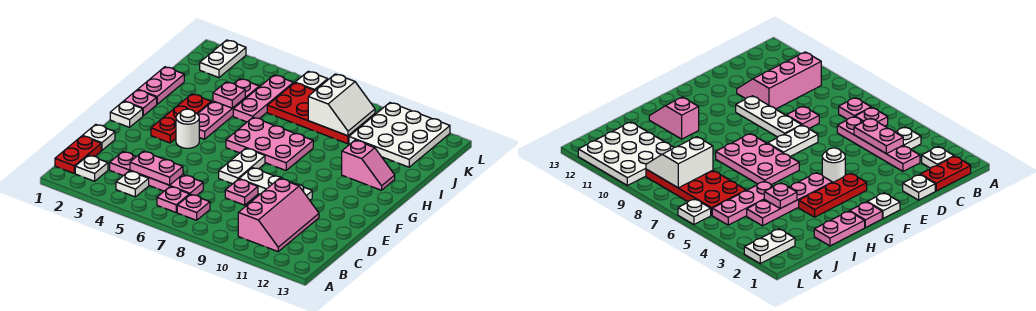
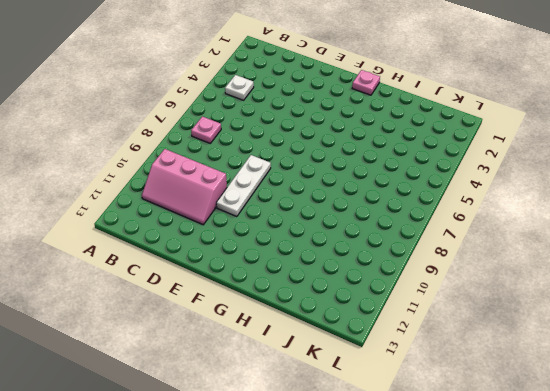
none -> red 1x2 plate [55,136,101,173]
none -> white 1x1 plate [75,155,108,181]
none -> pink 1x1 plate [157,187,189,212]

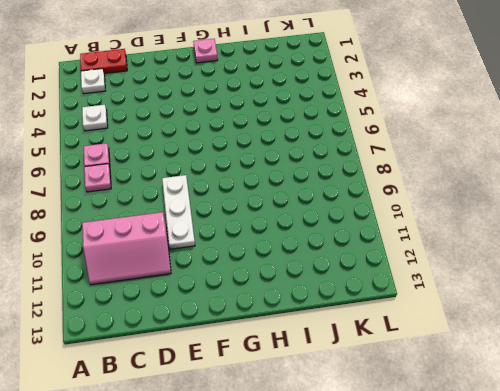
none -> pink 1x4 plate [110,152,203,195]
none -> white 1x1 plate [83,124,115,150]
none -> pink 1x1 plate [225,179,258,205]

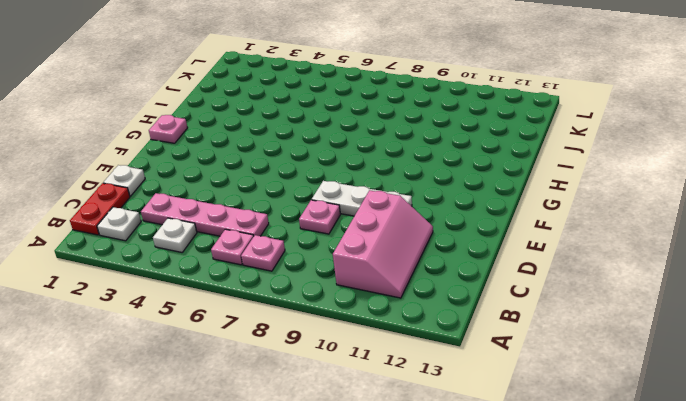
none -> white 1x2 plate [219,148,265,184]
none -> white 1x1 plate [110,101,143,127]
none -> red 1x3 plate [151,94,211,143]

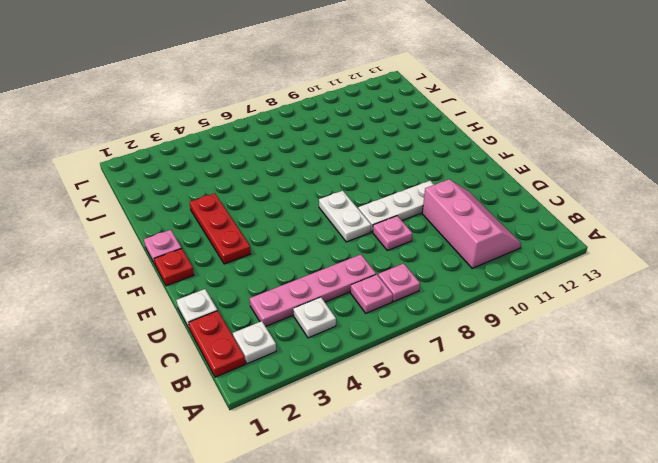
red 1x1 plate [154,248,194,286] -> white 1x1 plate [110,101,143,127]
none -> white 1x1 round brick [176,109,199,148]
none -> pink 1x4 plate [198,79,259,139]
none -> pink 2x3 plate [226,117,313,170]

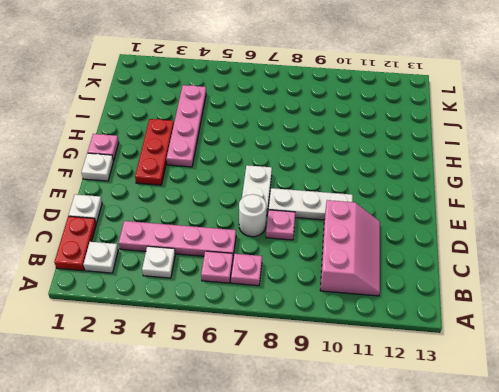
white 1x1 round brick [239,194,266,237] -> white 1x1 round brick moved to [176,109,199,148]
none -> pink 2x3 plate [226,117,313,170]
none -> pink 1x2 plate [138,67,184,104]
none -> pink 1x2 slope [342,140,395,190]

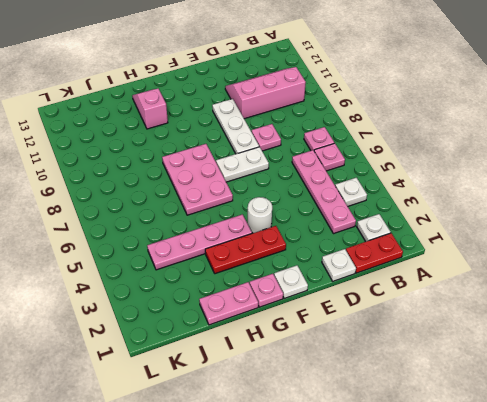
none -> pink 1x3 plate [233,75,293,122]
none -> red 2x4 plate [267,83,375,144]
none -> white 3x3 plate [349,103,450,167]

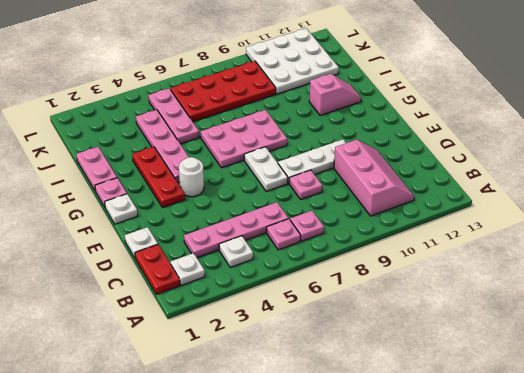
none -> white 1x2 plate [200,40,246,78]
none -> white 1x1 plate [295,71,328,90]
none -> pink 1x2 plate [130,151,183,185]

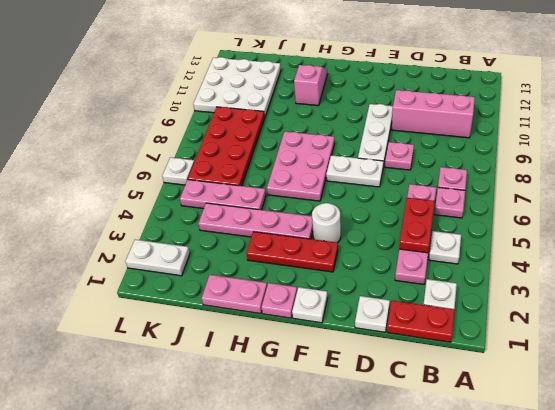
red 1x2 plate [399,198,435,253] -> pink 1x2 plate [130,151,183,185]
none -> pink 1x1 plate [213,82,245,108]
none -> white 2x2 slope [308,74,375,136]

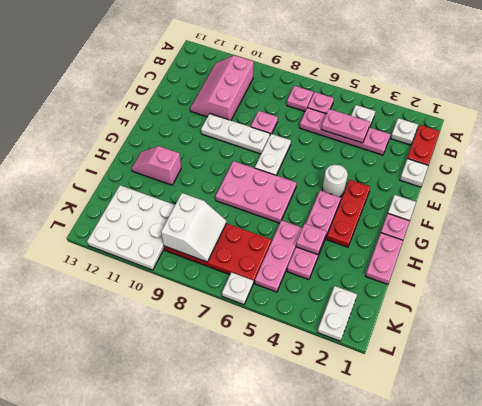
white 2x2 slope [161,193,226,262] -> white 2x2 slope turned to [308,74,375,136]

